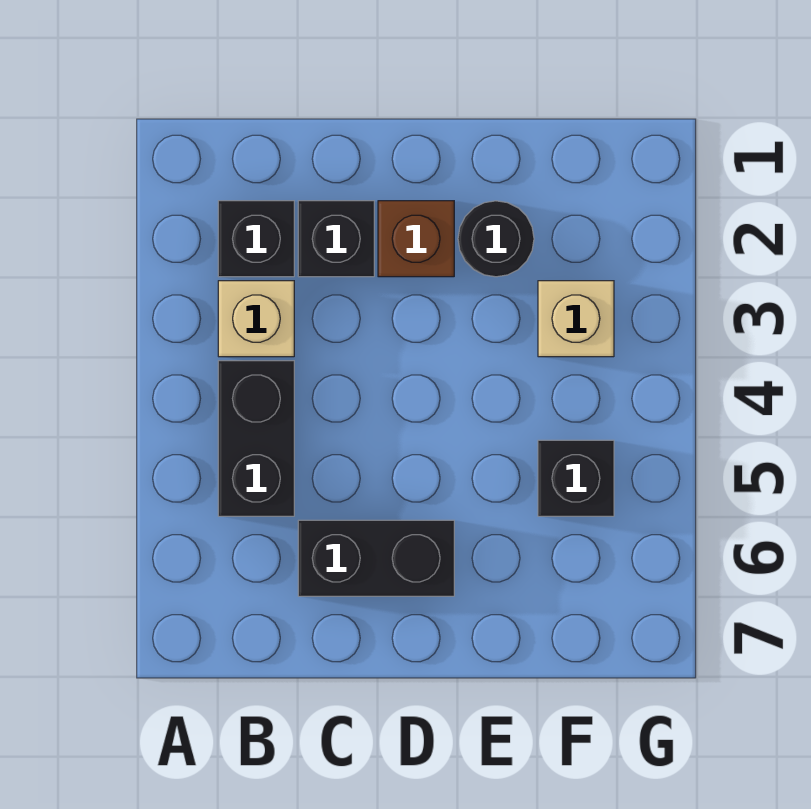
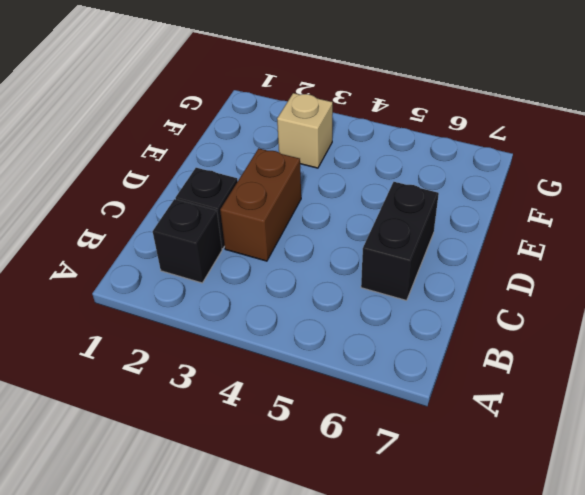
brown 1x2 brick [220,148,301,261] -> none
none -> tan 1x1 brick [218,281,294,357]
none -> black 1x2 brick [218,361,294,516]

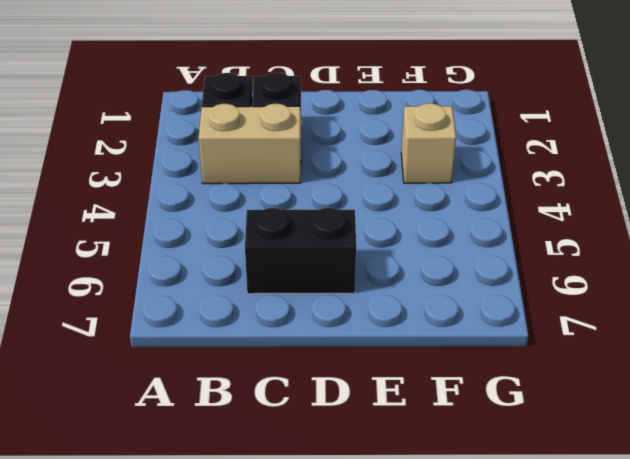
tan 1x2 brick [199,104,301,184] -> tan 1x1 brick [218,281,294,357]
none -> black 1x2 brick [218,361,294,516]
none -> brown 1x1 brick [378,201,454,277]

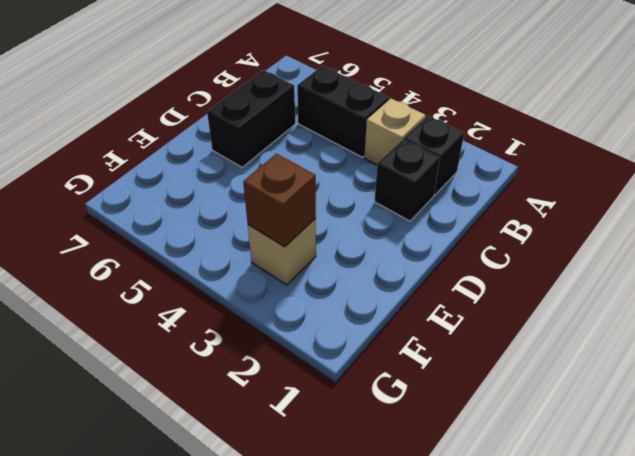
brown 1x1 brick [243,154,316,247] -> brown 1x1 brick moved to [378,201,454,277]
none -> black 1x1 round brick [458,201,534,277]
none -> black 1x1 brick [538,440,614,516]

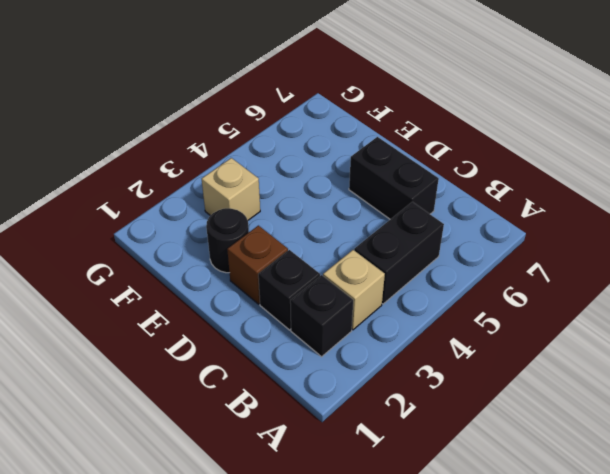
none -> black 1x1 brick [538,440,614,516]

